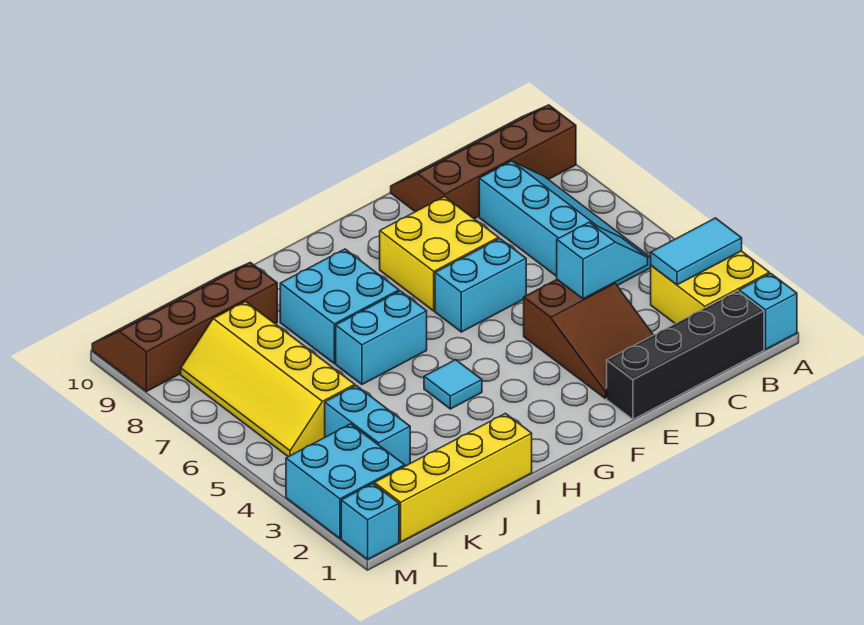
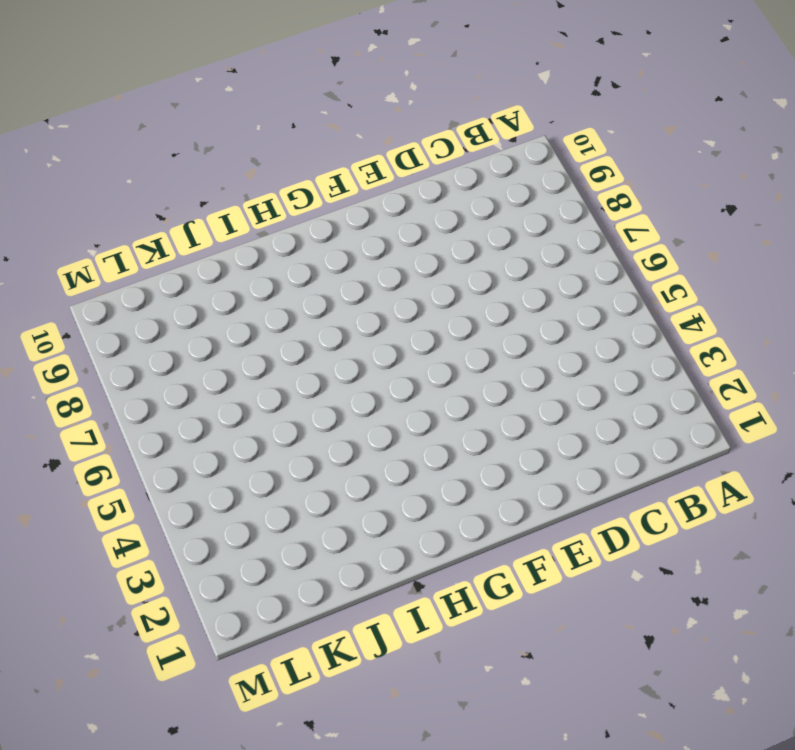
none -> cyan 1x1 brick [739,273,797,349]
none -> yellow 2x2 brick [651,251,769,324]
none -> brown 2x4 slope [391,105,576,219]

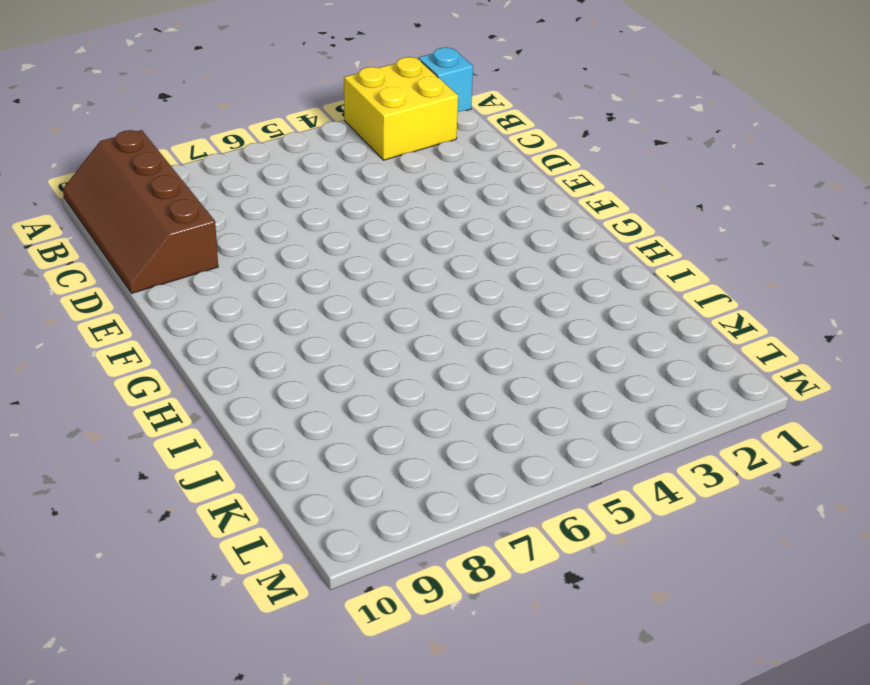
none -> black 1x4 brick [607,291,764,419]
none -> cyan 2x4 slope [479,161,651,285]
none -> brown 2x3 slope [524,280,653,398]

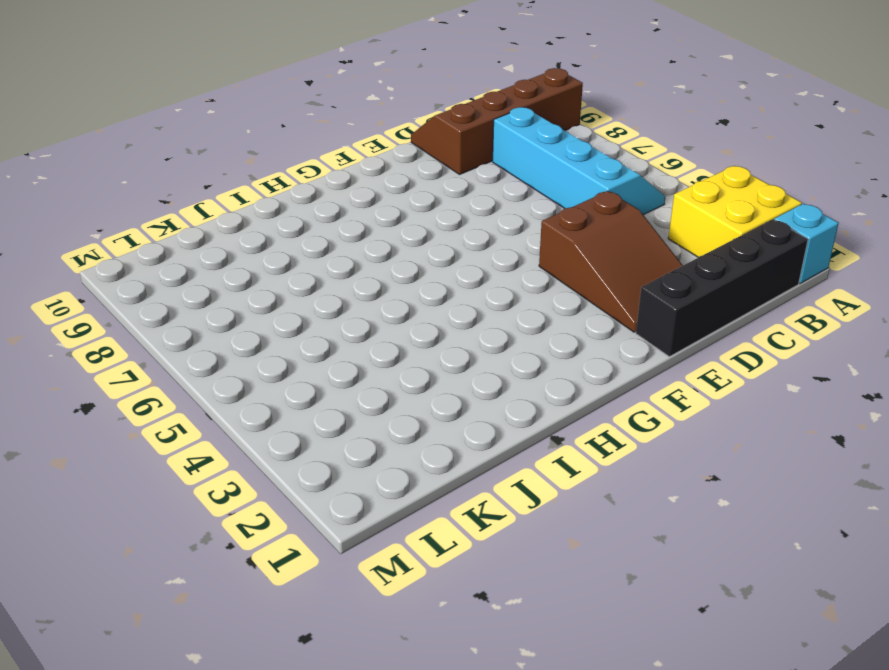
none -> cyan 1x2 brick [435,239,526,332]
none -> yellow 2x2 brick [380,196,499,311]
none -> cyan 1x1 tile [424,360,482,409]

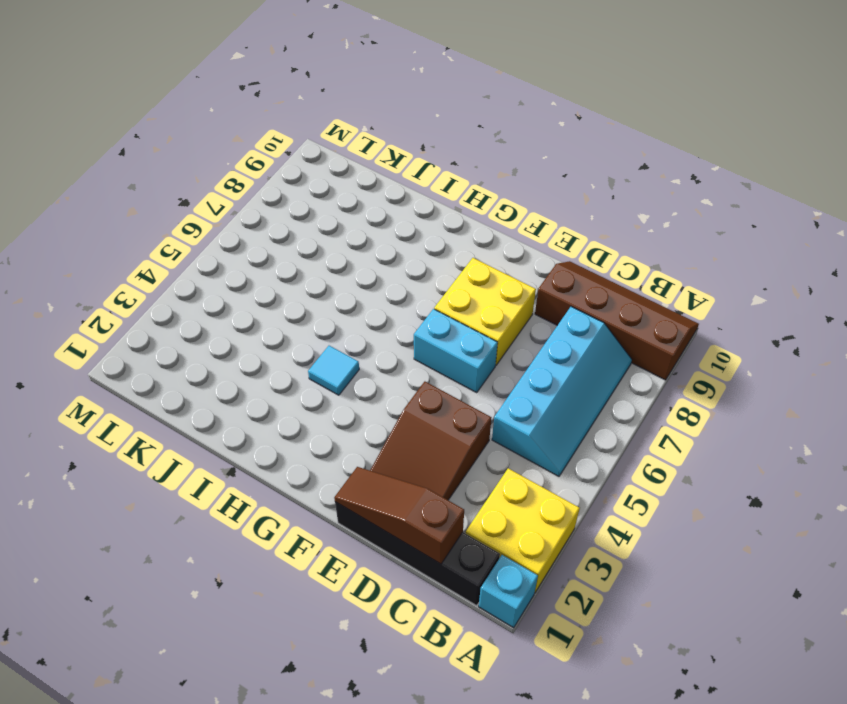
brown 1x3 slope [334,467,464,564] -> none
none -> cyan 1x2 brick [336,291,427,384]
none -> cyan 2x2 brick [280,249,399,363]
none -> yellow 1x4 brick [374,413,532,542]

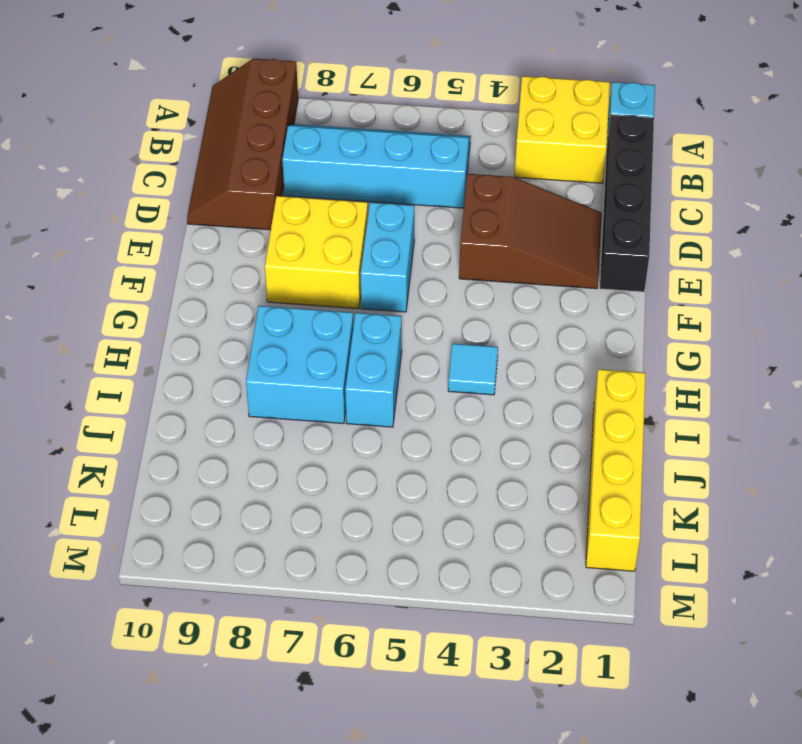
none -> brown 2x4 slope [92,263,277,392]
none -> cyan 1x2 brick [325,386,410,466]
none -> yellow 2x4 slope [181,302,355,457]

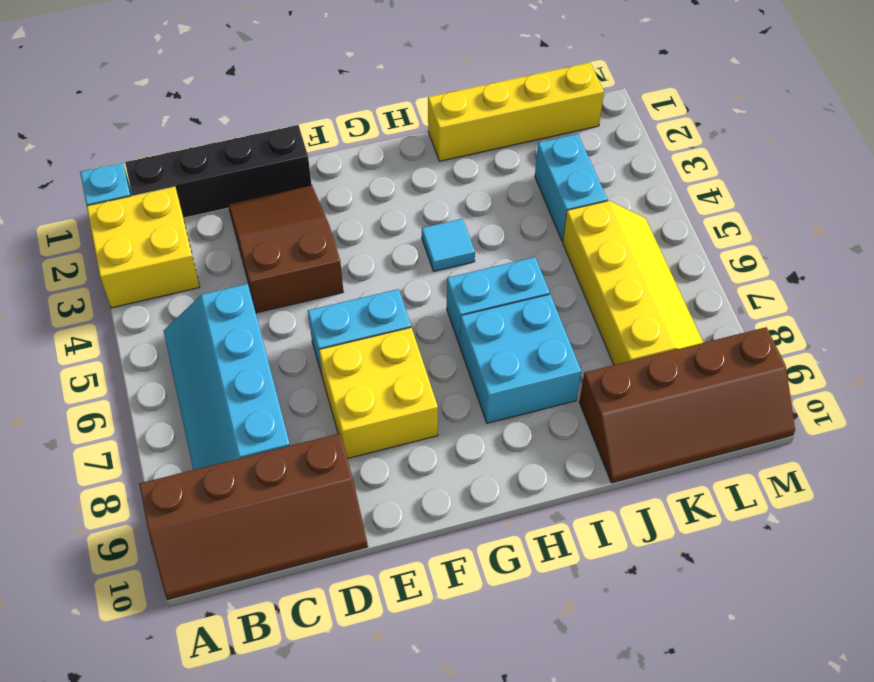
none -> cyan 2x2 brick [286,424,405,538]
none -> cyan 1x1 brick [341,483,399,559]
none -> cyan 1x2 tile [651,218,742,285]

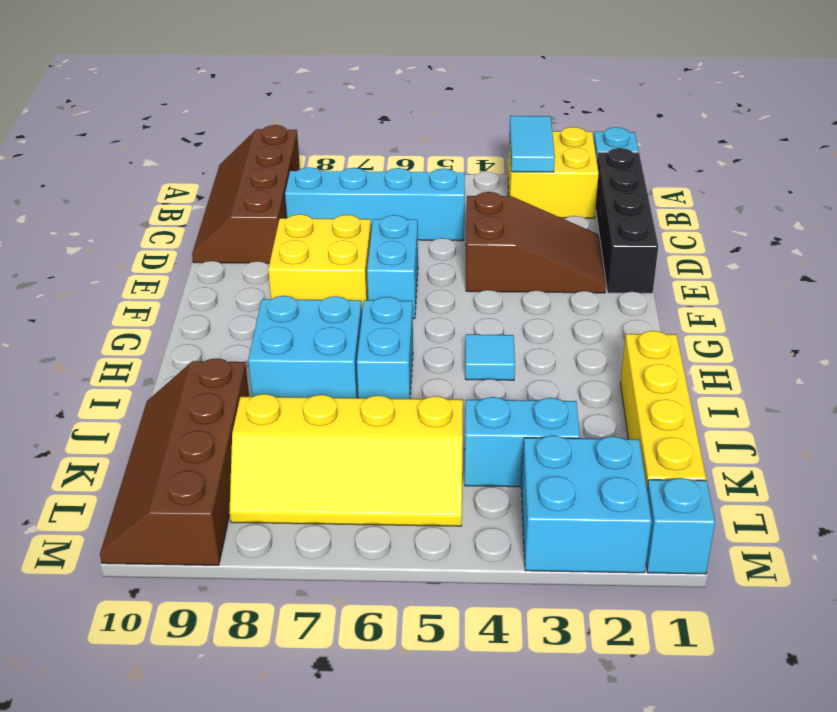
none -> cyan 1x2 slope [557,223,648,299]

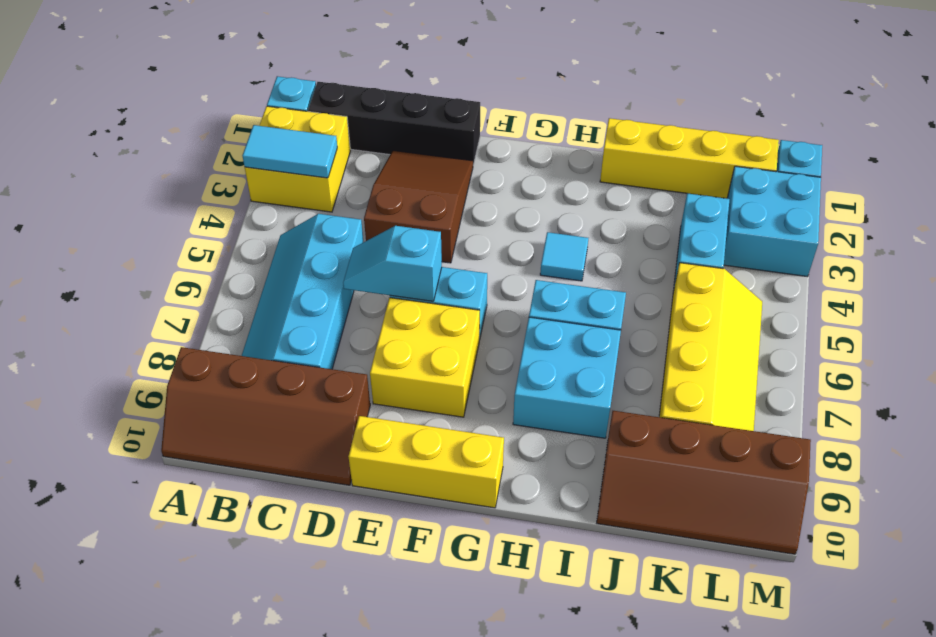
cyan 1x2 slope [343,226,442,301] -> cyan 1x2 slope moved to [557,223,648,299]
yellow 1x3 brick [348,416,504,508] -> none

